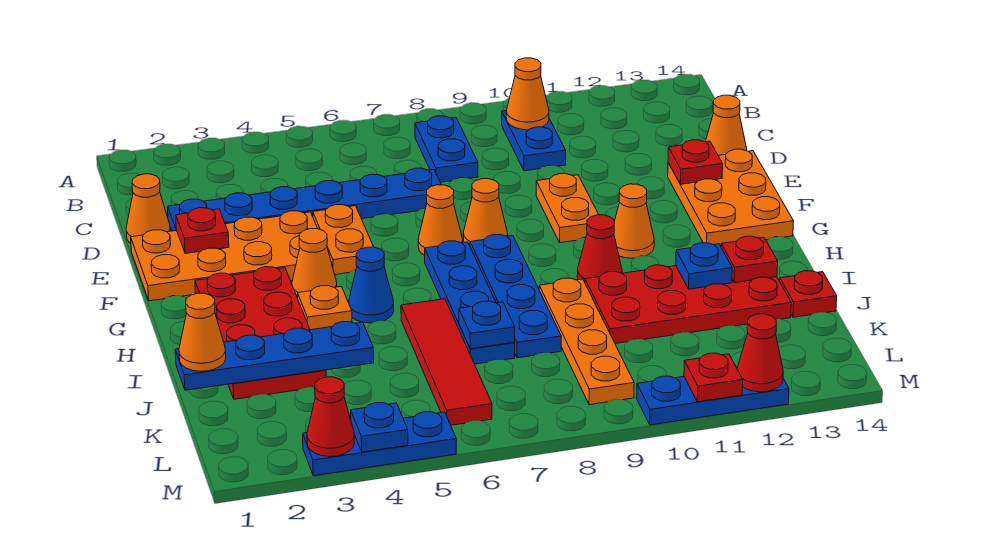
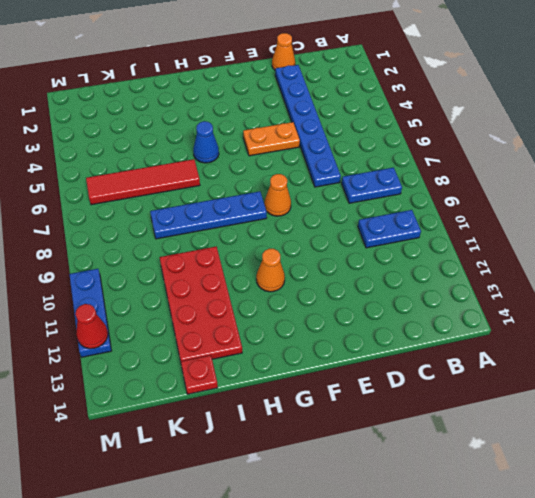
none -> orange 1x1 cone [706,95,747,155]
none -> orange 2x4 plate [131,211,318,301]
none -> orange 1x2 plate [536,174,599,243]
none -> orange 2x3 plate [668,149,794,246]

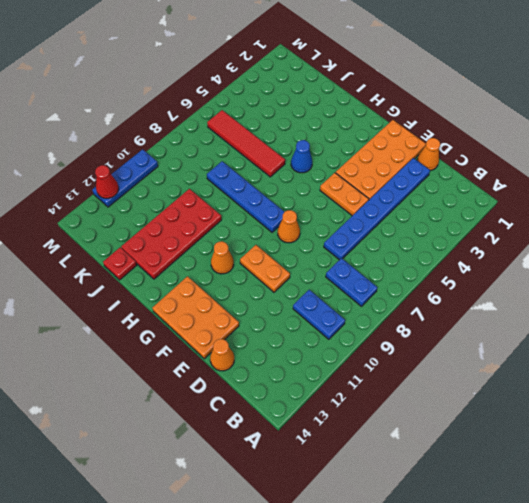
none -> orange 1x1 cone [418,185,463,255]
none -> red 2x4 plate [195,267,326,399]
none -> orange 1x1 cone [292,229,337,298]
none -> blue 1x4 plate [425,241,515,364]

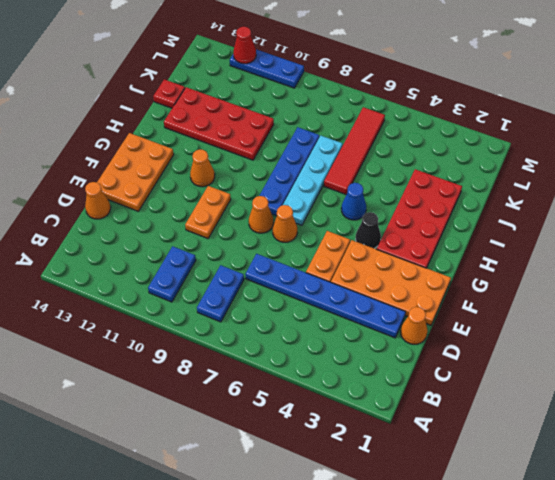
black 1x1 cone [356,212,381,248] -> orange 1x1 cone [292,229,337,298]
cyan 1x4 plate [283,136,343,225] -> blue 1x4 plate [425,241,515,364]
none -> orange 1x1 plate [298,286,352,330]
none -> red 1x1 cone [577,215,622,282]
none -> orange 1x4 plate [539,278,634,405]
none -> blue 1x3 plate [303,412,456,476]

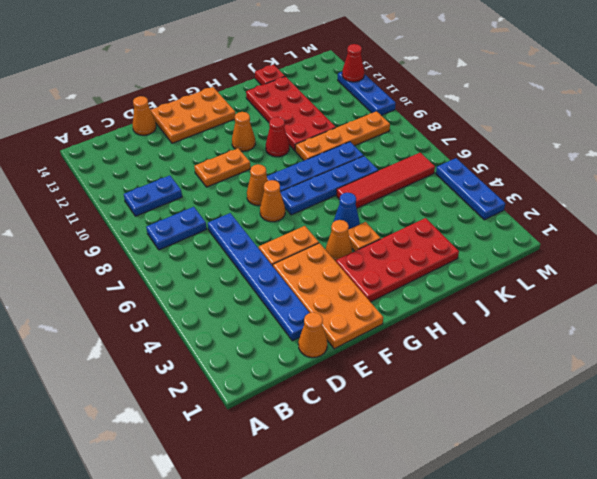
none -> orange 1x1 cone [506,58,549,130]
none -> red 1x1 plate [176,208,229,254]
none -> red 1x1 plate [668,140,723,184]
none -> blue 1x1 plate [676,243,732,289]

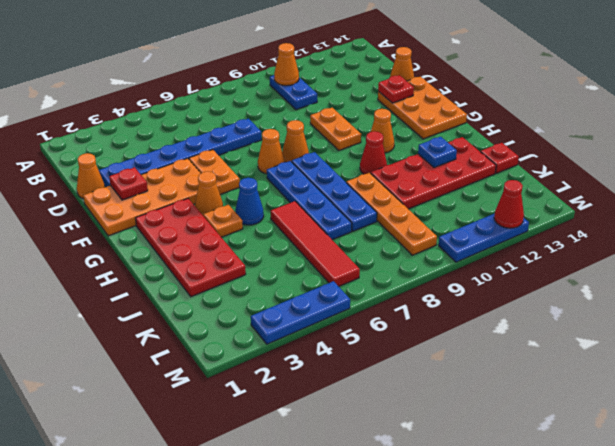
none -> blue 1x2 plate [415,116,478,182]
none -> red 1x1 plate [721,236,778,283]
none -> blue 1x4 plate [175,322,374,390]
none -> blue 1x1 plate [459,301,515,349]

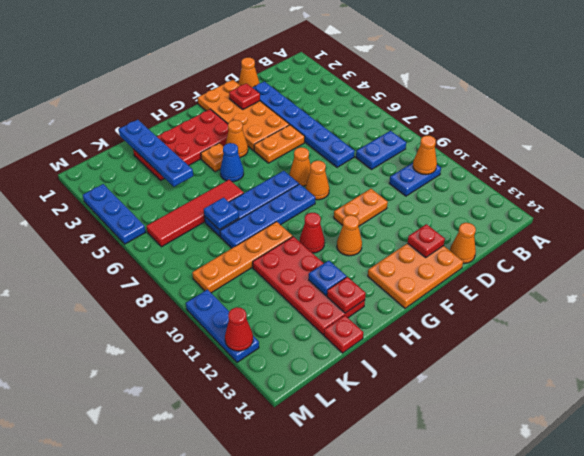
none -> red 1x1 cone [307,377,355,457]
none -> blue 1x1 plate [351,403,408,452]
none -> red 1x1 plate [684,353,743,402]
none -> orange 1x1 cone [179,293,226,371]

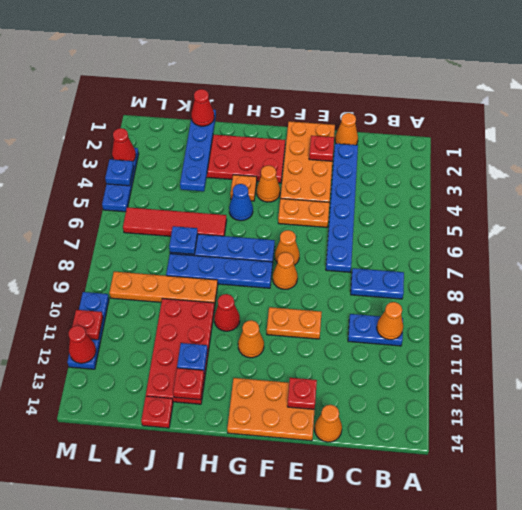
red 1x1 cone [191,89,214,126] -> orange 1x1 cone [179,293,226,371]

